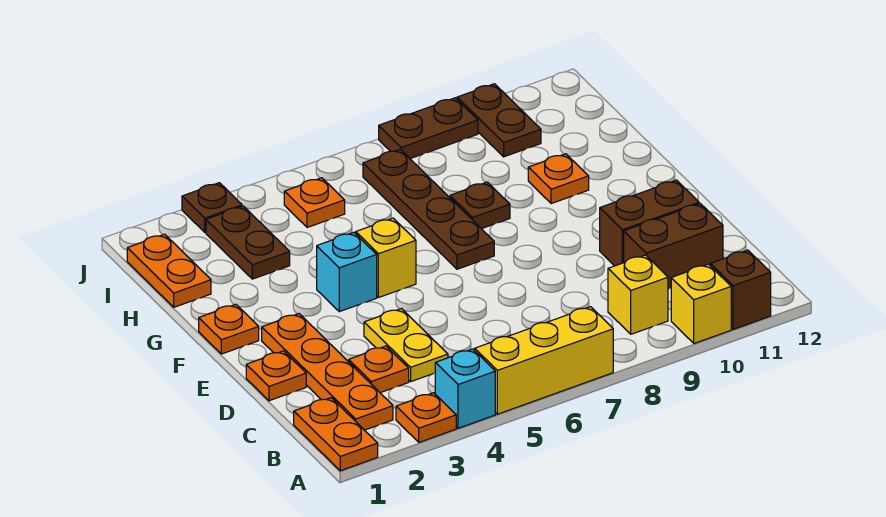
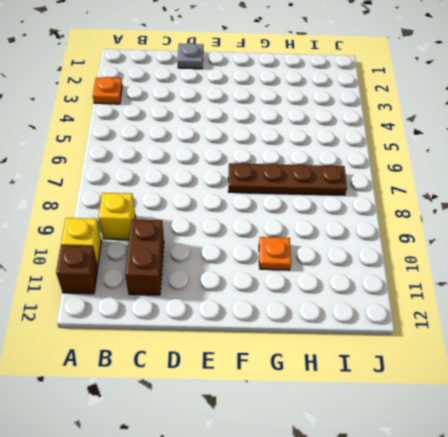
grey 1x1 plate [178,43,203,69] -> orange 1x1 plate [246,351,306,401]
none -> orange 1x2 plate [294,398,378,471]
none -> cyan 1x1 brick [435,349,495,428]
none -> yellow 1x3 brick [475,307,613,414]

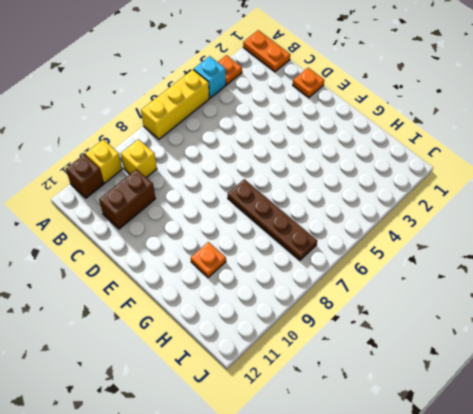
none -> orange 1x4 plate [262,314,393,430]
none -> orange 1x1 plate [349,346,409,393]
none -> yellow 1x2 plate [364,309,448,381]

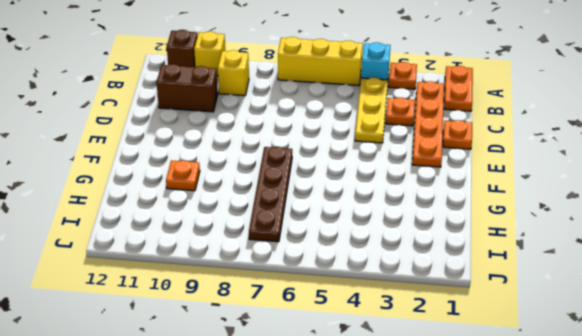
yellow 1x3 plate [355,78,388,143] -> yellow 1x2 plate [364,309,448,381]
none -> brown 1x2 brick [600,180,699,266]
none -> orange 1x1 plate [199,304,259,354]
none -> cyan 1x1 brick [317,232,377,312]

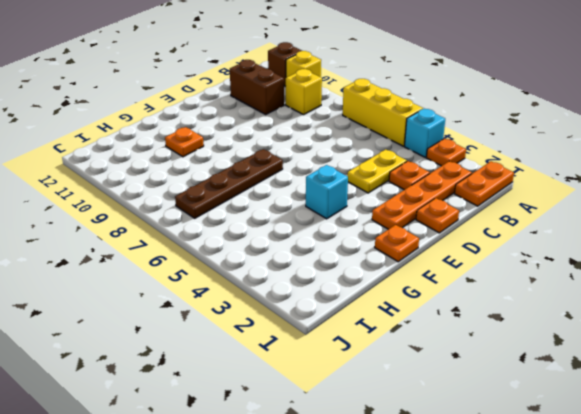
none -> brown 1x2 brick [600,180,699,266]
none -> yellow 1x1 brick [356,218,416,298]
none -> brown 1x1 plate [450,182,510,229]

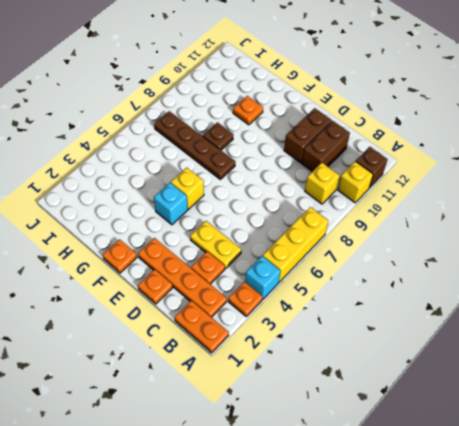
none -> orange 1x2 plate [127,234,211,307]
none -> brown 1x2 plate [206,206,290,279]
none -> orange 1x1 plate [284,178,345,228]

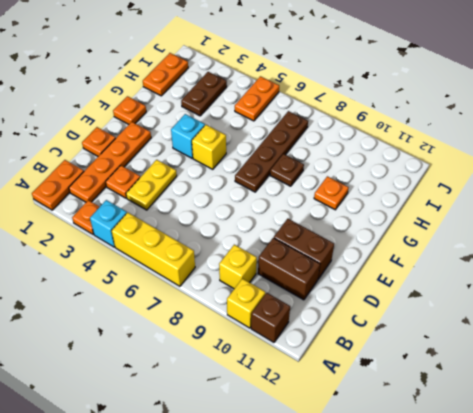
orange 1x2 plate [235,76,279,121] -> orange 1x1 plate [284,178,345,228]
none -> brown 1x2 plate [457,84,541,157]
none -> brown 1x1 plate [182,183,242,232]
none -> brown 1x2 plate [379,98,478,159]

